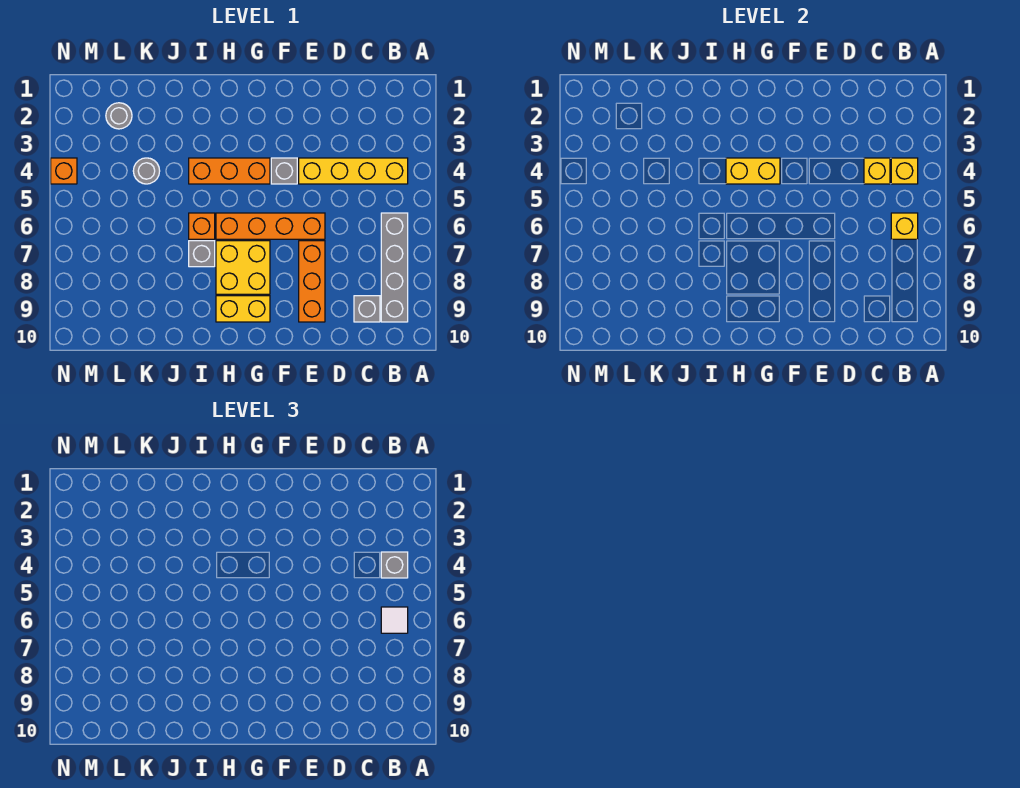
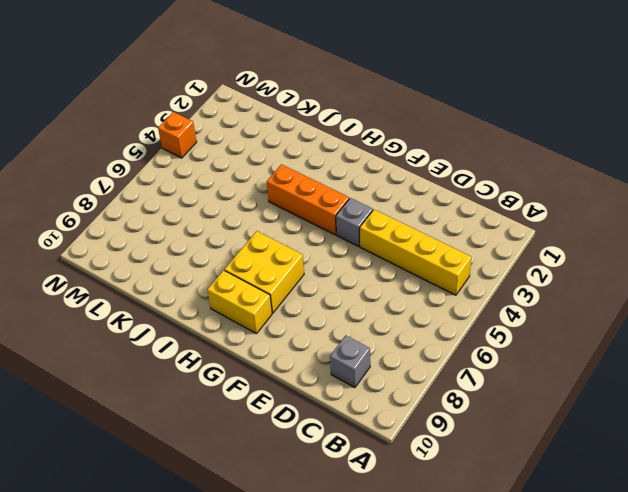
none -> grey 1x4 brick [381,213,408,322]
none -> orange 1x4 brick [216,213,325,239]
none -> orange 1x3 brick [299,241,325,322]

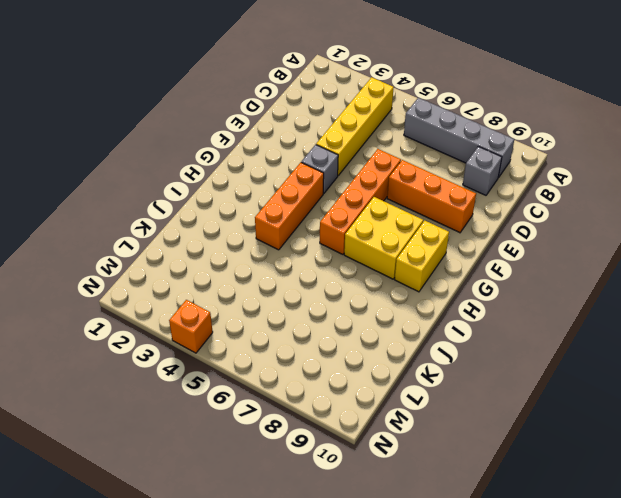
none -> orange 1x1 brick [189,213,215,239]
none -> grey 1x1 brick [189,241,215,267]
none -> grey 1x1 round brick [133,158,160,184]

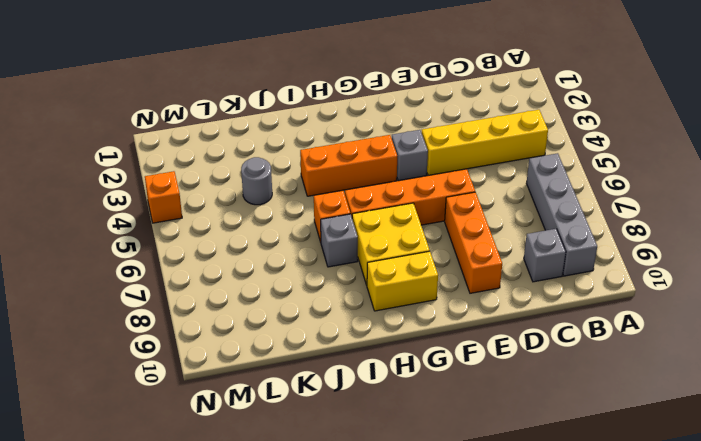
none -> grey 1x1 round brick [106,103,132,129]
none -> yellow 1x1 brick [891,158,918,184]
none -> yellow 1x1 brick [891,213,918,239]

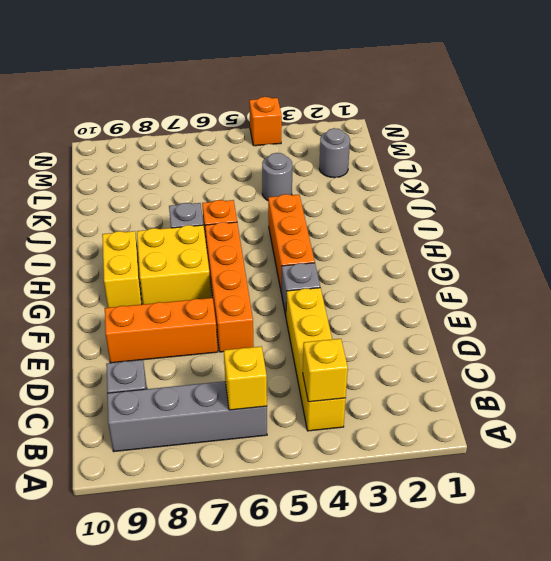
none -> yellow 1x1 brick [864,158,890,184]
none -> yellow 1x2 brick [726,158,780,184]
none -> grey 1x1 brick [381,552,408,578]

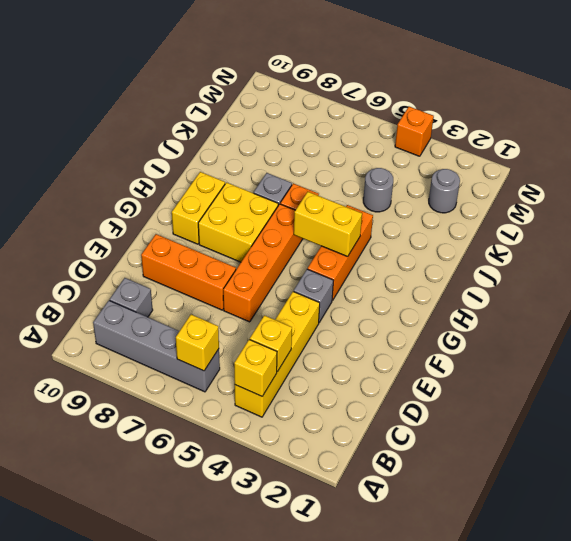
yellow 1x2 brick [294,192,362,257] -> yellow 1x2 brick turned to [726,158,780,184]
none -> grey 1x1 brick [381,552,408,578]
none -> white 1x1 tile [381,607,408,633]

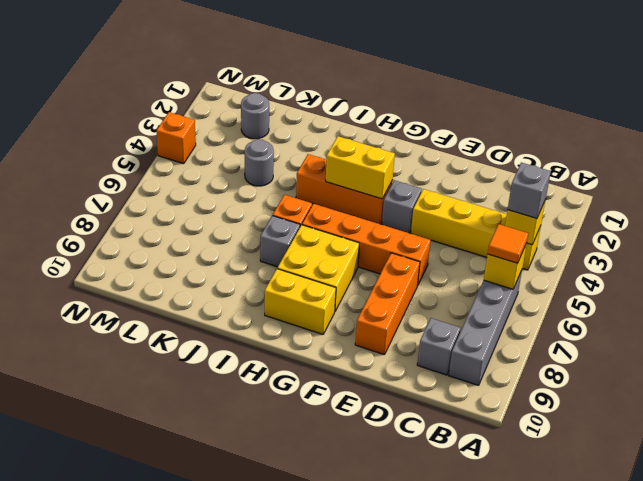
orange 1x1 tile [488,224,528,263] -> white 1x1 tile [381,607,408,633]
none -> yellow 1x1 brick [864,158,890,184]

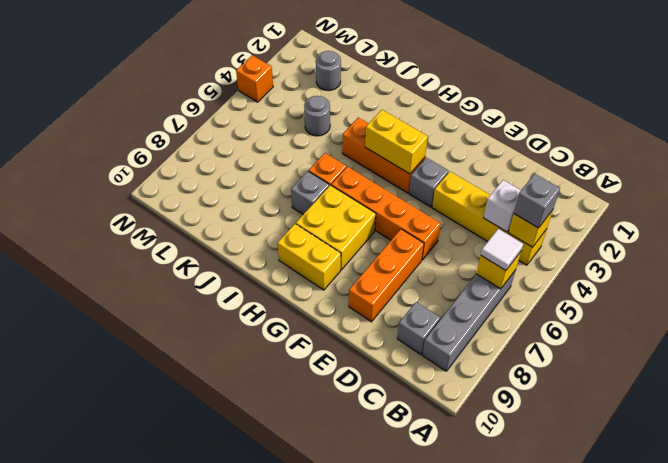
white 1x1 brick [483,180,521,232] -> yellow 1x1 brick [864,158,890,184]

